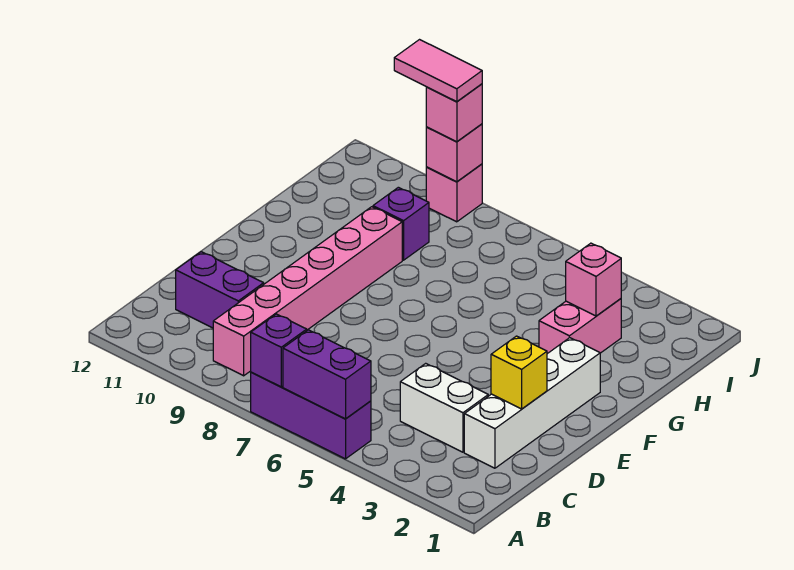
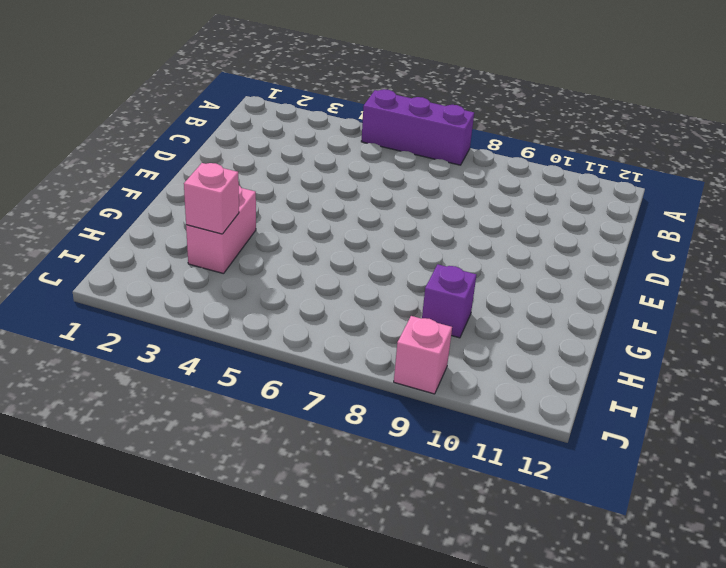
none -> pink 1x6 brick [213,207,402,376]
none -> white 1x4 brick [464,338,600,468]
none -> white 1x2 brick [400,363,488,452]

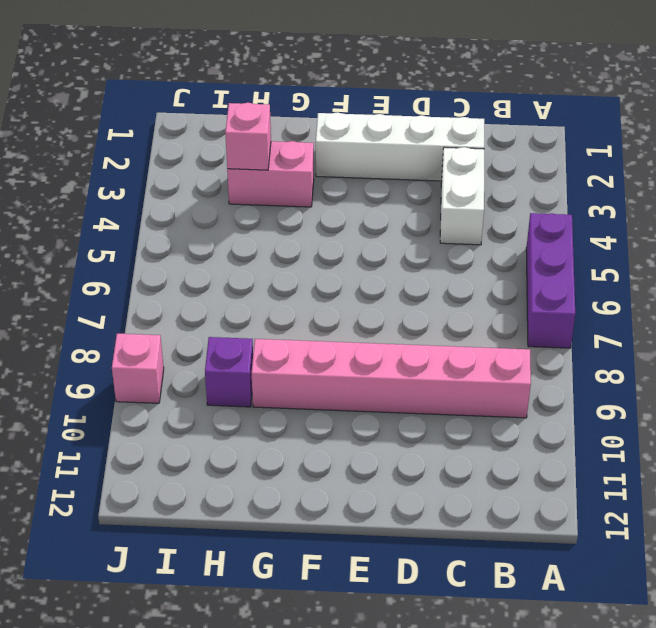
none -> purple 1x2 brick [176,252,264,328]
none -> purple 1x2 brick [283,330,371,419]
none -> purple 1x1 brick [251,314,307,387]

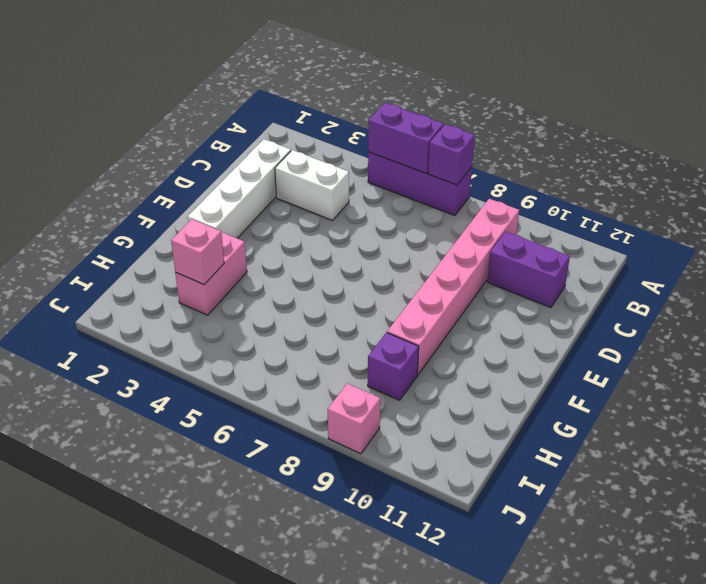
none -> yellow 1x1 brick [491,336,547,409]
none -> pink 1x1 brick [426,124,482,182]
none -> pink 1x1 brick [426,84,482,142]

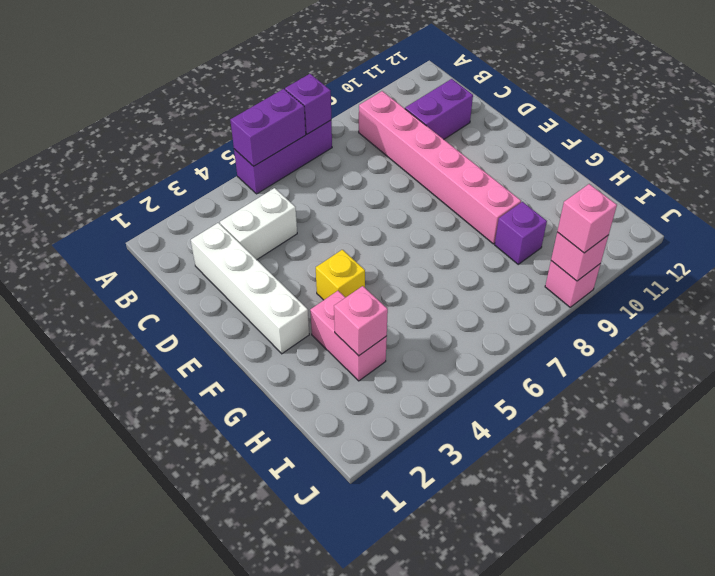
yellow 1x1 brick [316,250,365,300] -> yellow 1x1 brick moved to [491,336,547,409]
none -> pink 1x2 tile [394,40,482,102]

